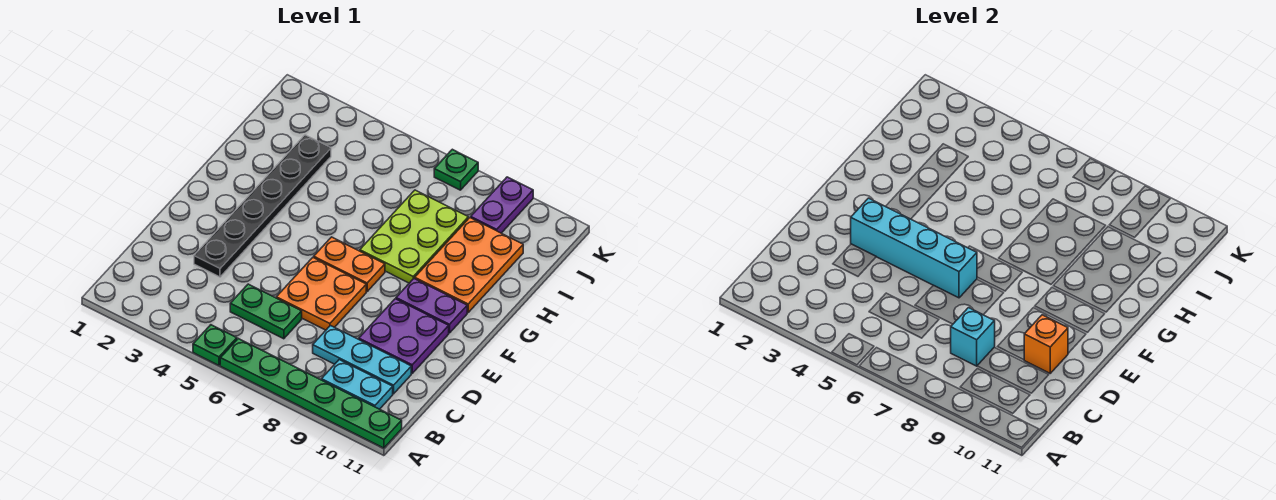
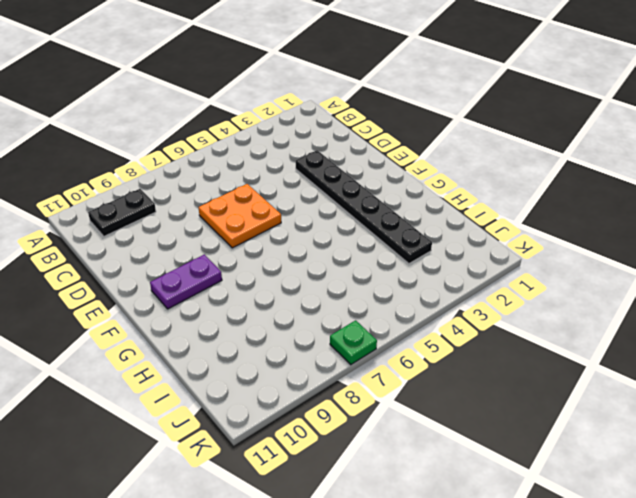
black 1x2 plate [88,189,156,236] -> cyan 1x2 plate [321,360,393,409]
none -> green 1x1 plate [193,325,237,365]
none -> green 1x6 plate [220,339,402,448]
none -> green 1x2 plate [230,284,302,339]

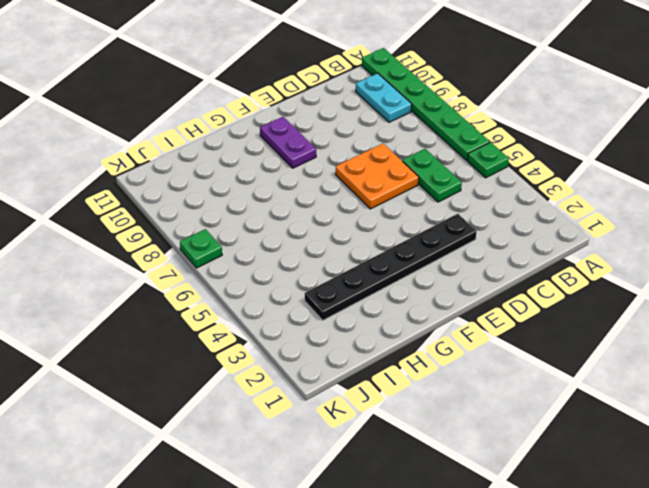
none -> cyan 1x3 plate [313,326,411,394]
none -> purple 2x2 plate [359,299,449,373]
none -> orange 1x2 plate [314,237,385,291]

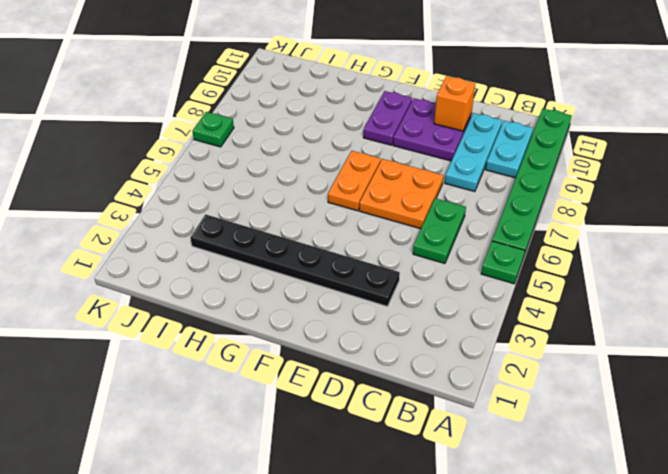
none -> lime 2x3 plate [360,190,468,283]
none -> orange 2x3 plate [415,218,523,312]
none -> purple 1x2 plate [471,177,533,233]

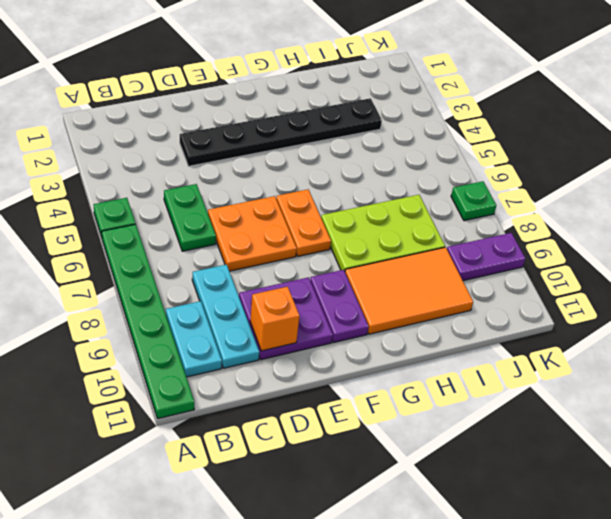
orange 2x3 tile [345,247,473,334] -> orange 2x3 plate [415,218,523,312]
none -> cyan 1x1 brick [951,308,995,366]
none -> cyan 1x4 brick [851,198,977,298]

